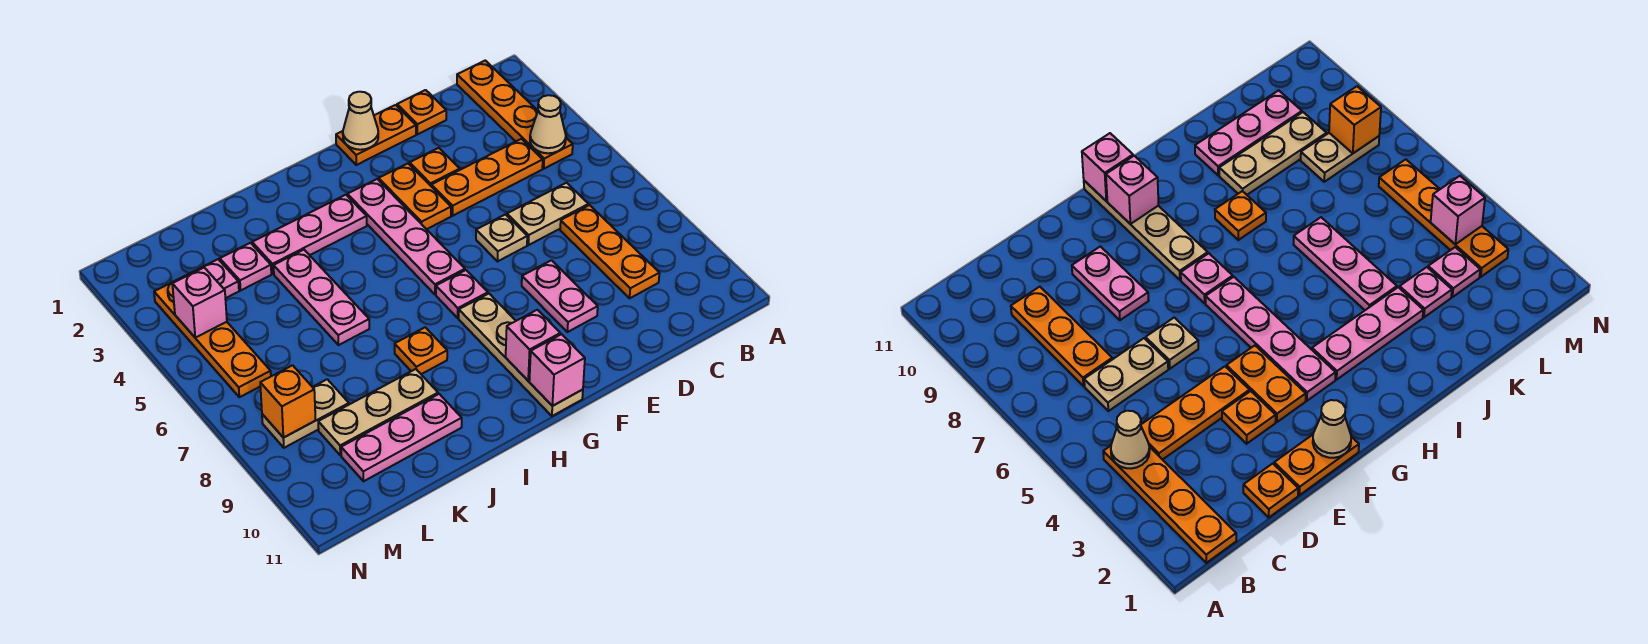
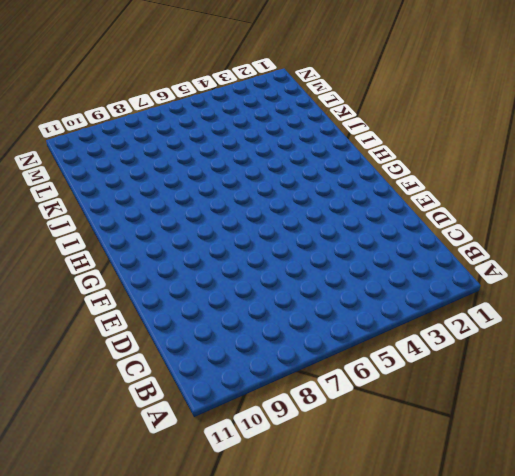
none -> orange 1x4 plate [457,61,573,169]
none -> orange 1x3 plate [431,139,543,216]
none -> tan 1x2 plate [507,183,589,245]

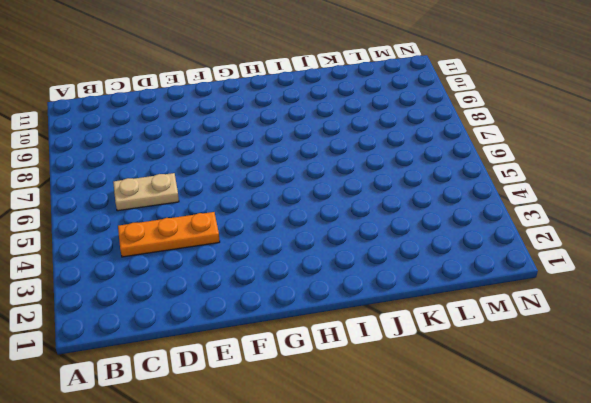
none -> orange 1x4 plate [457,61,573,169]
none -> orange 1x3 plate [560,205,659,298]
none -> orange 1x1 plate [397,90,446,134]

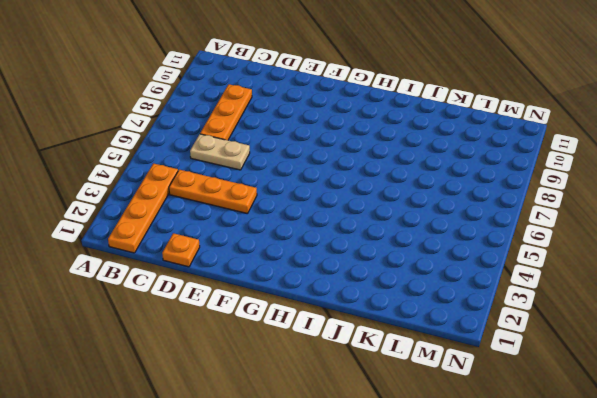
none -> orange 1x2 plate [336,105,416,165]
none -> orange 1x1 plate [410,148,460,186]
none -> tan 1x1 plate [476,215,527,261]

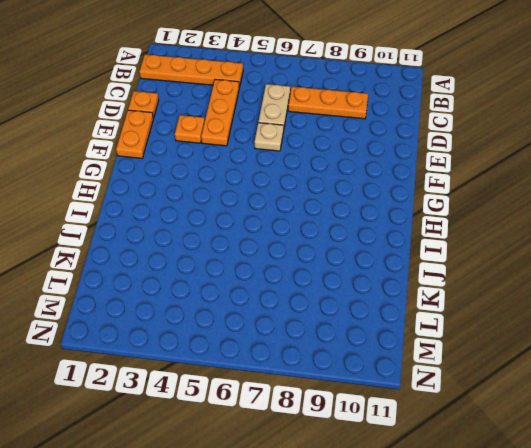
none -> pink 1x2 plate [522,260,598,332]
none -> orange 1x2 plate [379,164,451,229]
none -> pink 1x4 plate [348,179,465,294]

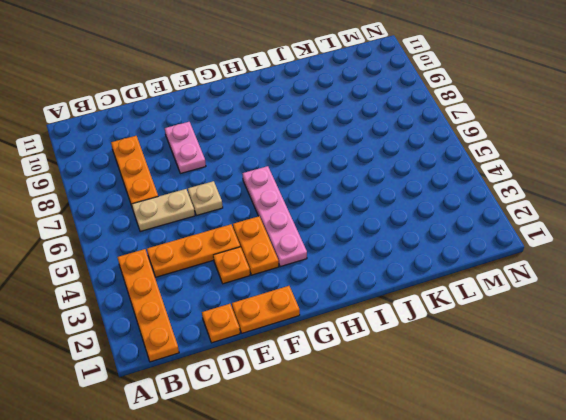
none -> pink 1x1 plate [436,270,488,318]
none -> tan 1x4 plate [459,294,583,416]
none -> pink 1x3 plate [252,195,367,274]

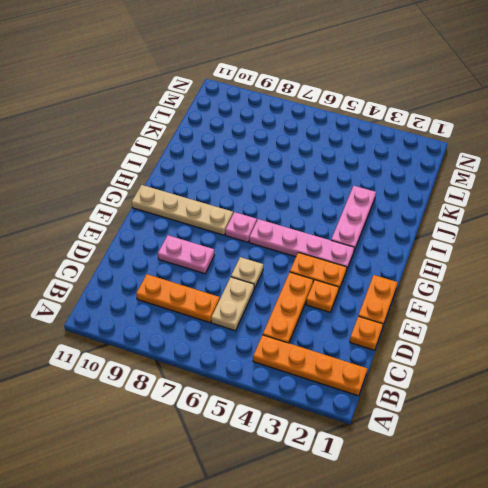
none -> orange 1x1 plate [395,327,447,374]
none -> pink 1x3 plate [274,250,369,345]
none -> tan 1x3 plate [318,369,438,455]

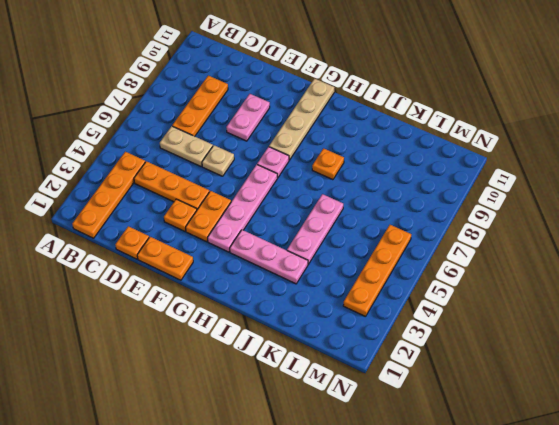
none -> tan 1x3 plate [318,369,438,455]
none -> pink 1x3 plate [341,394,462,481]
none -> pink 1x1 plate [220,243,271,290]

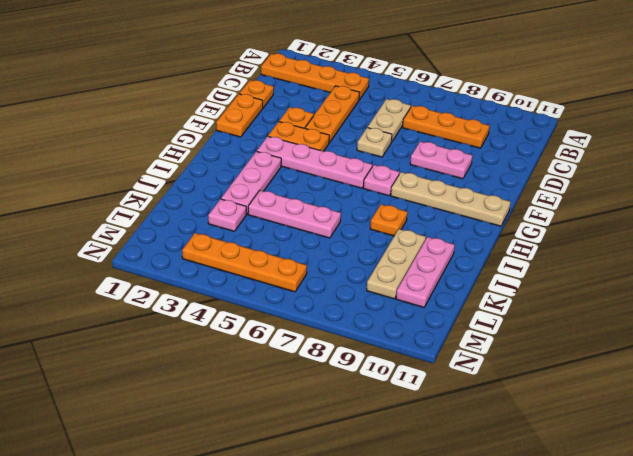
none -> pink 1x1 plate [187,259,239,298]
none -> tan 1x2 plate [262,379,349,448]
none -> tan 1x1 cone [530,95,566,153]

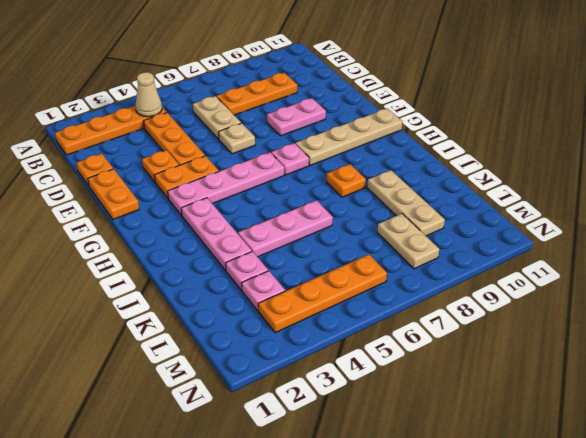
none -> pink 1x3 plate [341,394,462,481]
none -> tan 1x1 cone [343,92,378,150]
none -> pink 1x1 brick [506,310,560,381]

